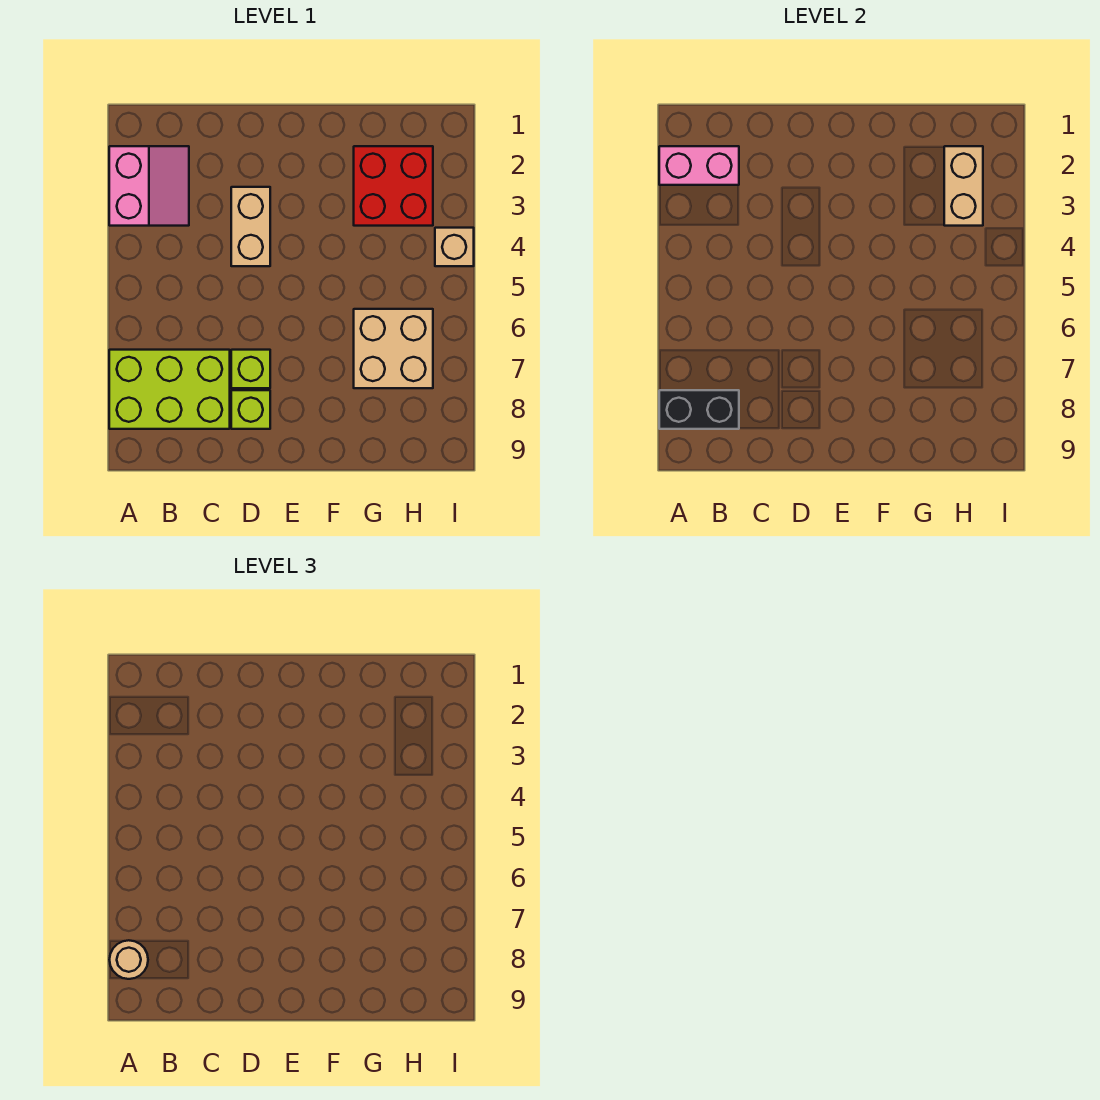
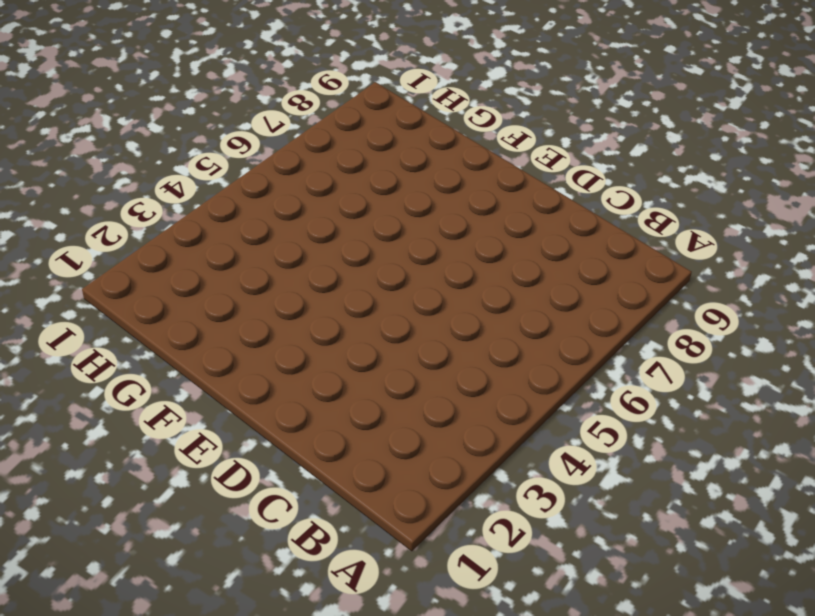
none -> pink 2x2 slope [109,146,189,226]
none -> lime 2x3 brick [109,350,230,429]
none -> tan 1x2 brick [231,187,270,266]

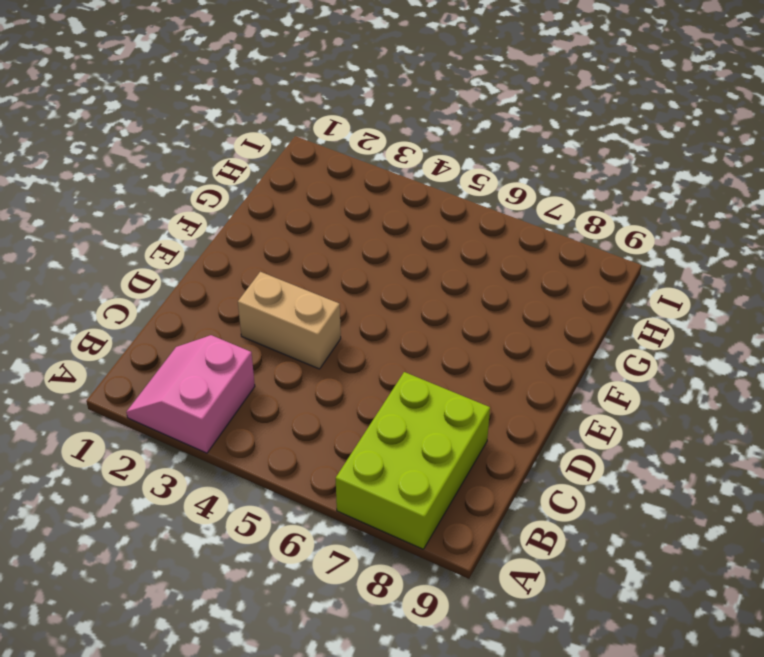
pink 2x2 slope [126,335,255,453] -> pink 2x2 slope turned to [109,146,189,226]
none -> lime 1x1 brick [231,350,270,388]
none -> lime 1x1 brick [231,390,270,429]
none -> red 2x2 brick [354,146,433,226]

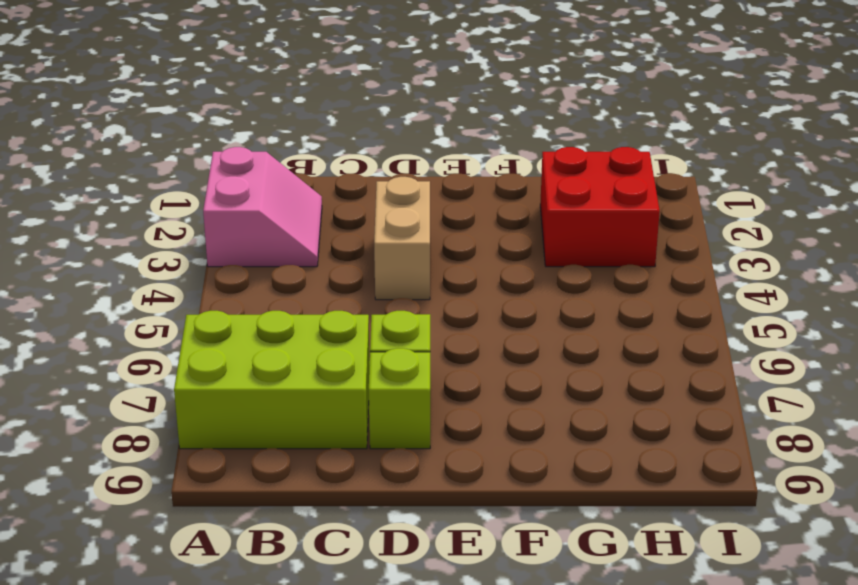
none -> tan 2x2 brick [354,309,433,388]
none -> tan 1x1 brick [435,228,474,266]
none -> pink 1x2 brick [659,146,739,185]

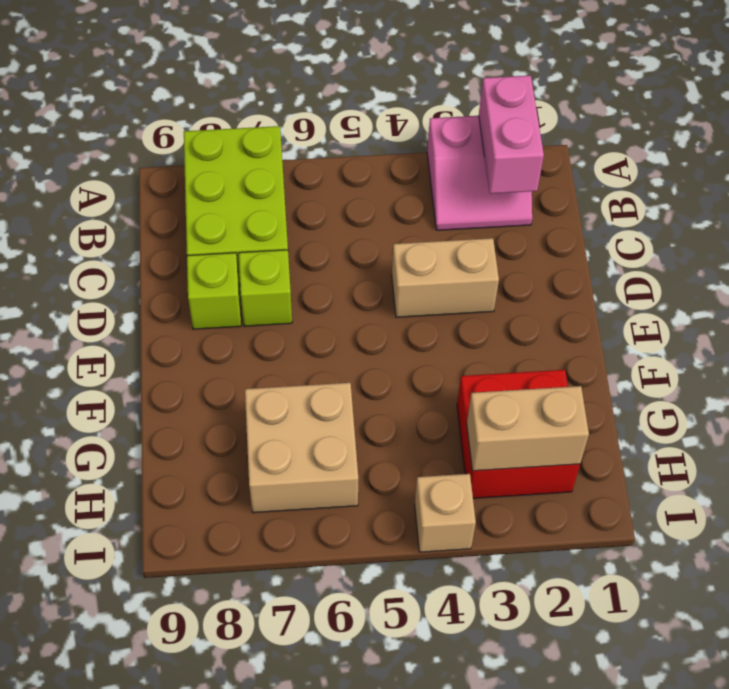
none -> black 1x2 brick [659,390,739,429]
none -> tan 1x1 round brick [109,940,148,979]

